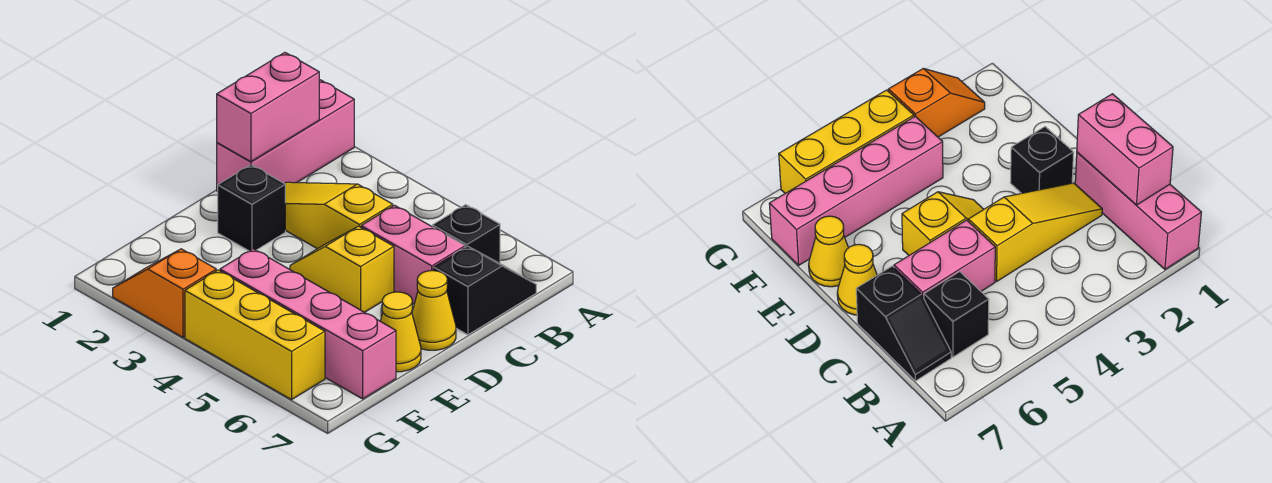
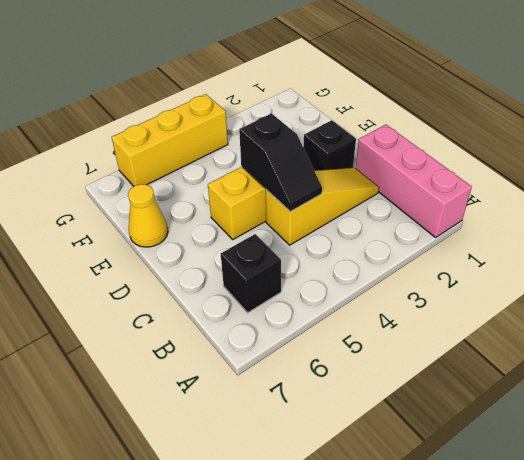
black 1x2 slope [239,113,322,212] -> black 1x2 slope moved to [433,246,536,335]
none -> pink 1x2 brick [361,205,465,304]
none -> yellow 1x1 cone [412,271,456,350]
none -> pink 1x4 brick [220,249,396,399]

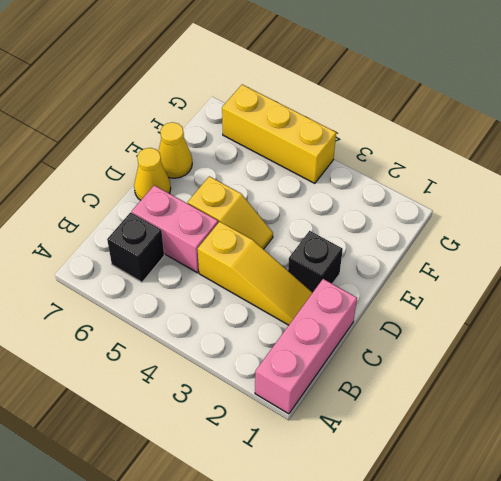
none -> black 1x2 slope [433,246,536,335]
none -> pink 1x4 brick [220,249,396,399]
none -> orange 1x2 slope [113,249,216,337]

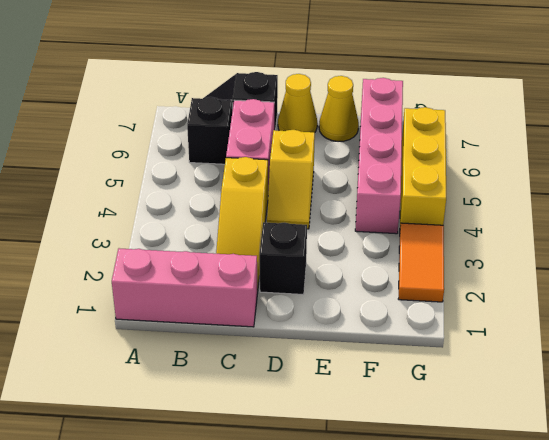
orange 1x2 tile [399,223,444,302] -> orange 1x2 slope [113,249,216,337]
none -> pink 1x2 brick [217,53,319,162]

